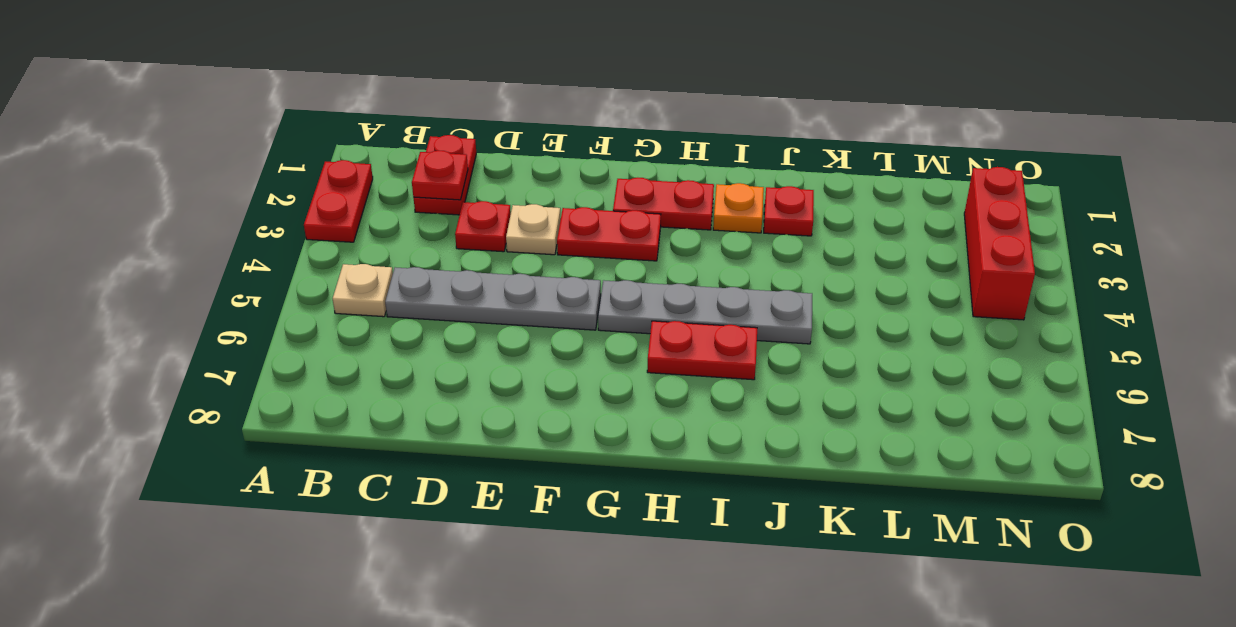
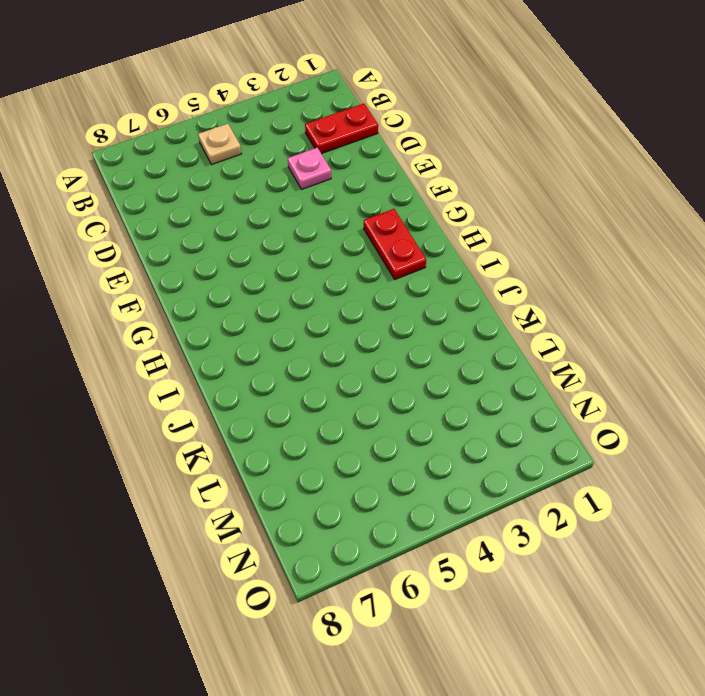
pink 1x1 plate [288,148,331,189] -> red 1x1 plate [455,201,511,252]
none -> red 1x2 plate [304,160,373,242]
none -> grey 1x4 plate [385,267,601,330]
none -> tan 1x1 plate [506,204,561,255]

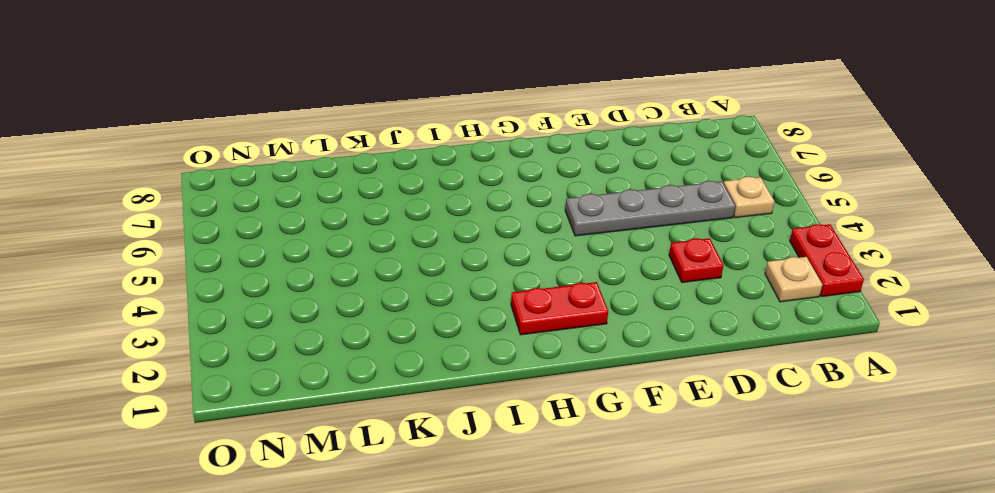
tan 1x1 plate [765,257,823,302] -> tan 1x1 plate moved to [506,204,561,255]
none -> red 1x2 plate [414,135,476,215]
none -> red 1x2 plate [557,207,661,261]
none -> grey 1x4 plate [598,280,812,344]

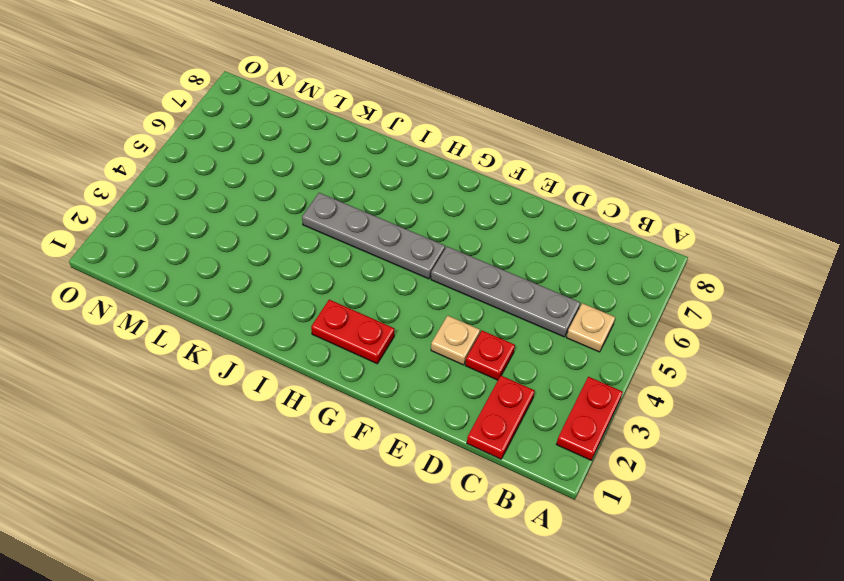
none -> red 1x2 plate [557,207,661,261]
none -> red 1x2 plate [647,321,757,380]
none -> orange 1x1 plate [713,183,764,233]

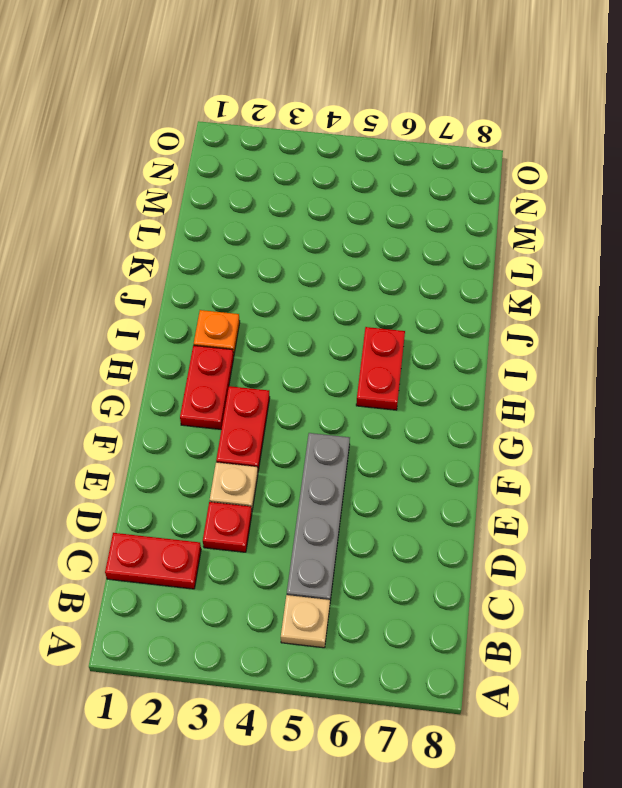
none -> red 1x2 plate [304,160,373,242]
none -> grey 1x4 plate [598,280,812,344]
none -> red 1x1 plate [764,186,814,236]

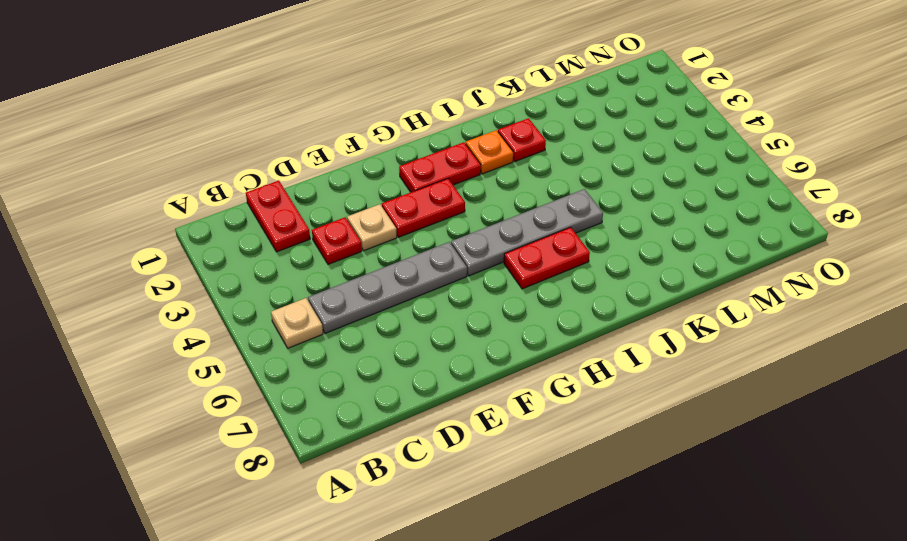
none -> red 1x2 plate [304,160,373,242]
none -> red 1x3 brick [964,167,1035,320]
none -> red 1x1 plate [412,151,468,200]

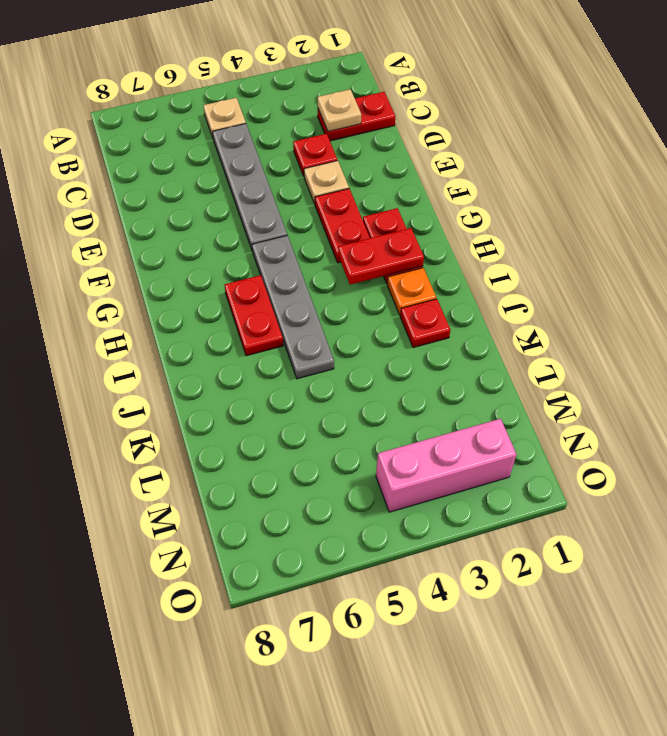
tan 1x1 plate [318,89,361,132] -> red 1x1 plate [412,151,468,200]
red 1x2 plate [338,228,424,285] -> red 1x2 plate moved to [304,160,373,242]
pink 1x3 brick [376,419,517,512] -> red 1x3 brick [964,167,1035,320]

